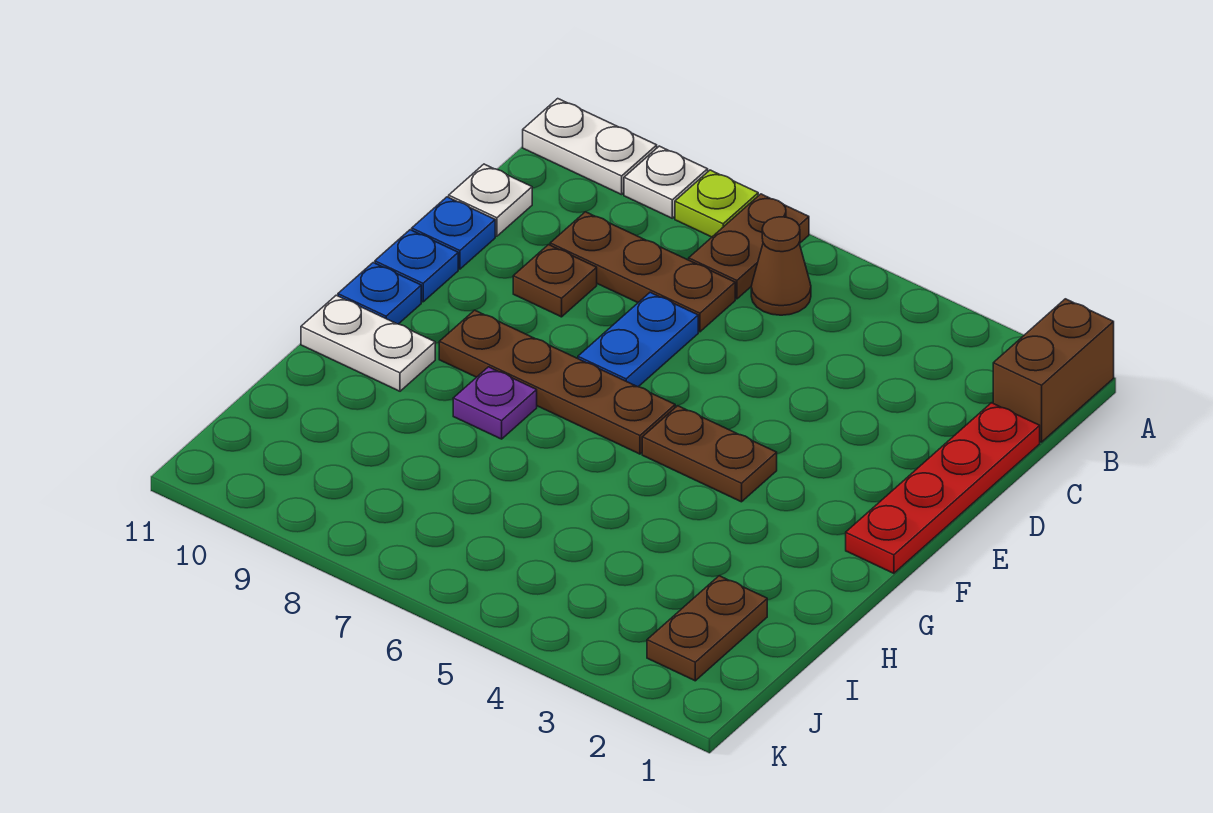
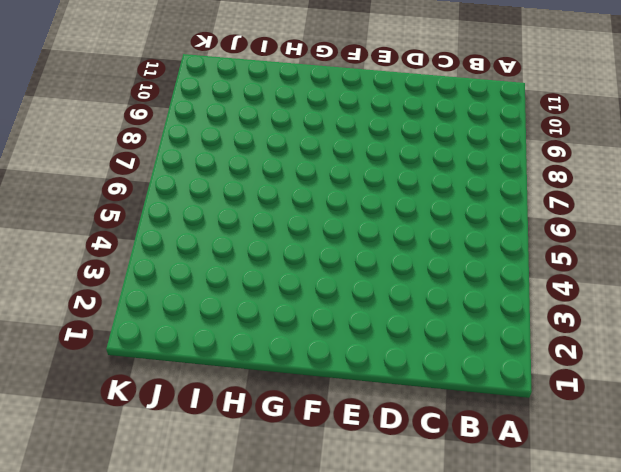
none -> brown 1x2 brick [993,299,1114,442]
none -> brown 1x2 plate [689,194,809,299]
none -> lime 1x1 plate [675,170,758,237]

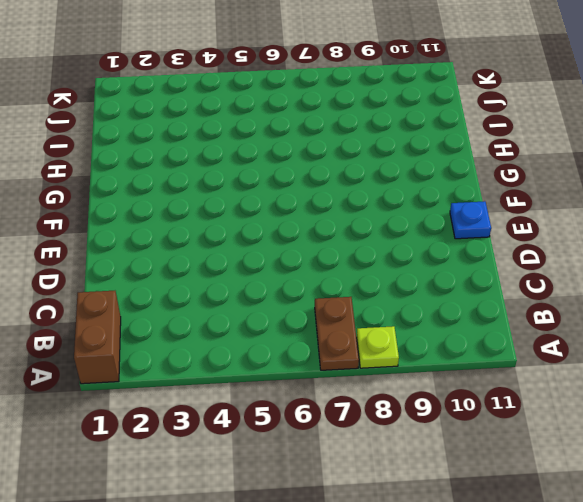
none -> white 1x1 plate [624,146,708,218]
none -> white 1x2 plate [523,99,657,195]
none -> brown 1x1 cone [751,217,811,315]

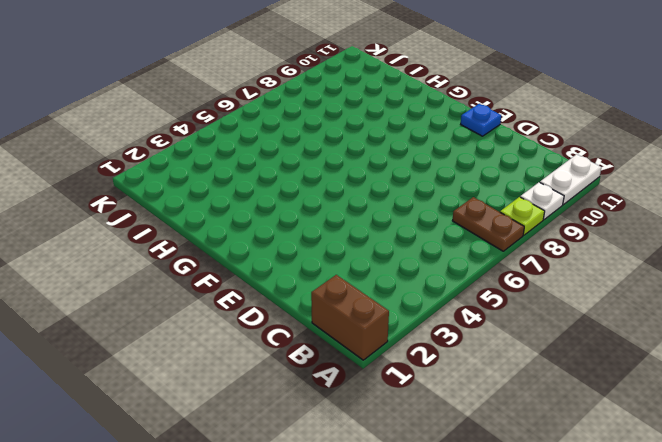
none -> brown 1x1 cone [751,217,811,315]
none -> red 1x4 plate [846,403,1040,573]
none -> brown 1x3 plate [550,212,735,332]

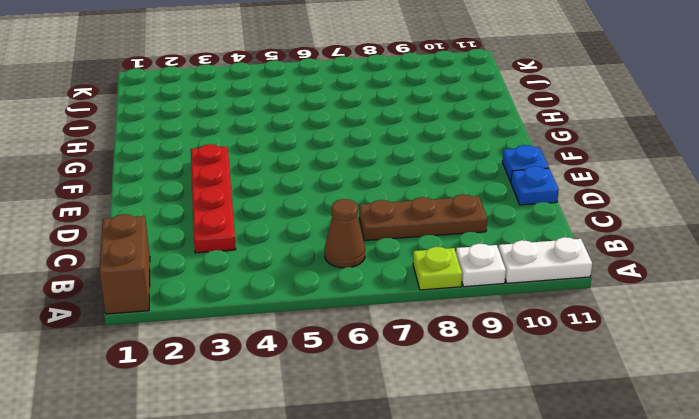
red 1x4 plate [191,144,236,253] -> red 1x4 plate moved to [846,403,1040,573]
none -> brown 1x2 plate [689,194,809,299]
none -> white 1x1 plate [449,164,532,236]
none -> blue 1x2 plate [578,292,698,387]

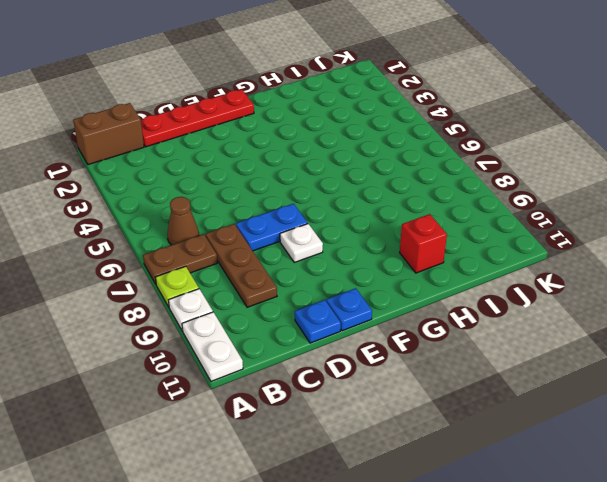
white 1x1 plate [280,224,323,262] -> white 1x1 plate moved to [449,164,532,236]
red 1x1 brick [400,214,447,273] -> none
none -> brown 1x1 plate [513,245,597,317]
none -> brown 1x2 plate [642,406,777,502]
none -> brown 1x4 plate [439,310,675,454]

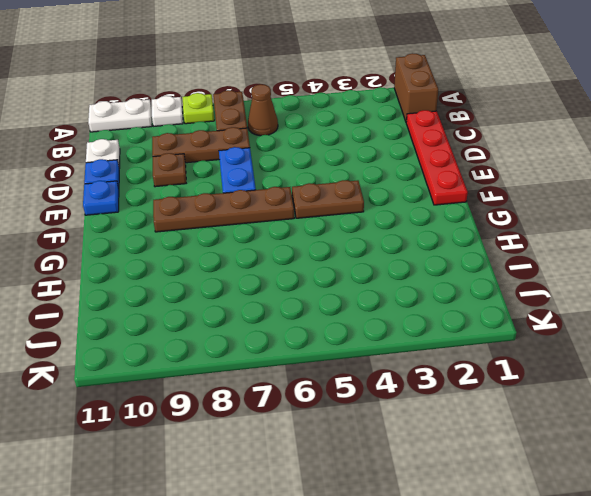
none -> blue 1x1 plate [338,263,421,324]
none -> purple 1x1 plate [453,367,537,439]
none -> white 1x2 plate [301,295,435,391]

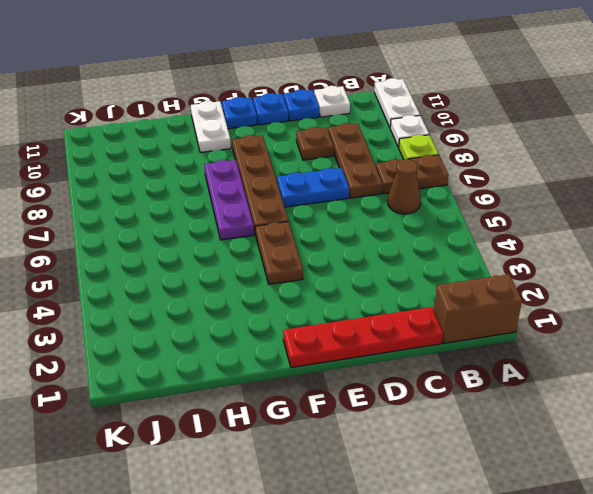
purple 1x3 plate [204,160,254,240] -> purple 1x1 plate [453,367,537,439]
none -> brown 1x2 plate [647,576,767,681]

